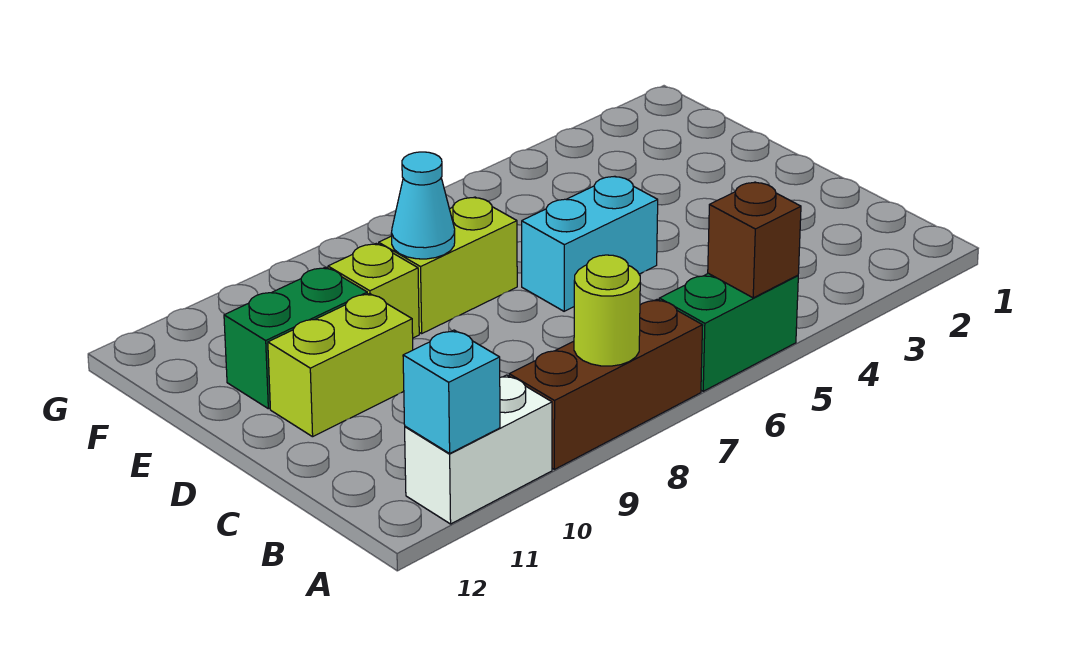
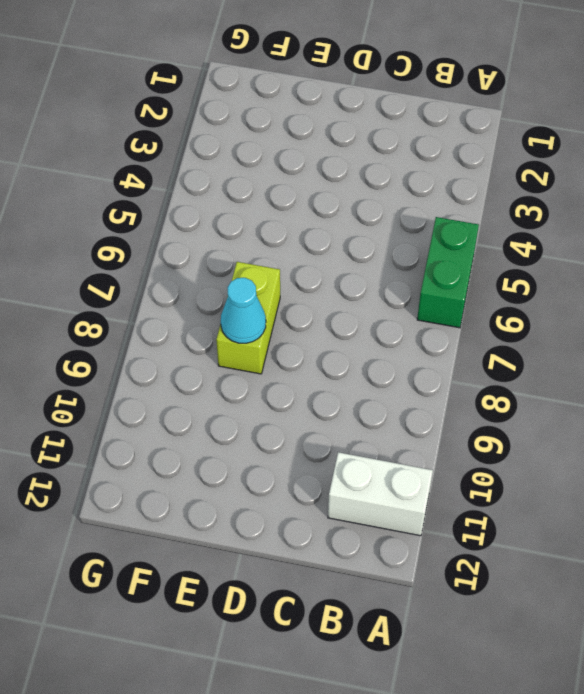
white 1x2 brick [328,452,433,536] -> white 1x2 brick turned to [405,375,552,524]
none -> brown 1x3 brick [509,299,703,469]
none -> cyan 1x2 brick [522,176,658,311]
none -> lime 1x2 brick [268,294,413,437]

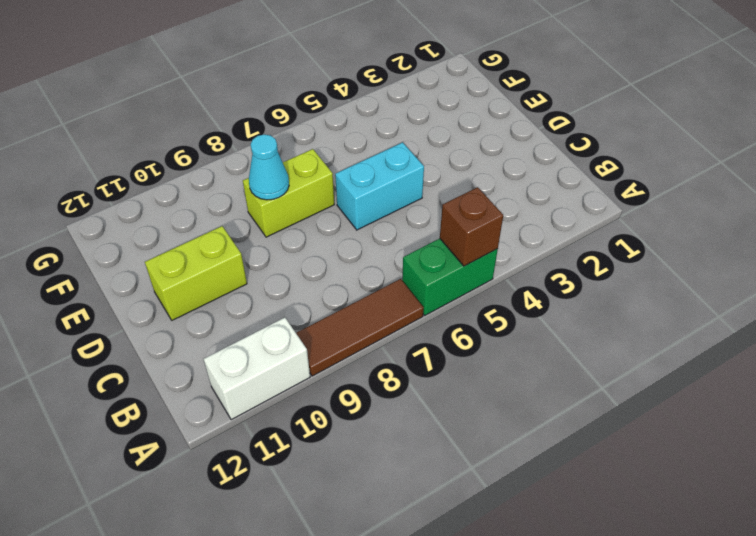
brown 1x3 tile [296,279,423,376] -> brown 1x3 brick [509,299,703,469]
none -> lime 1x1 brick [328,244,419,338]
none -> green 1x2 brick [224,267,367,409]
none -> lime 1x1 round brick [574,255,640,366]

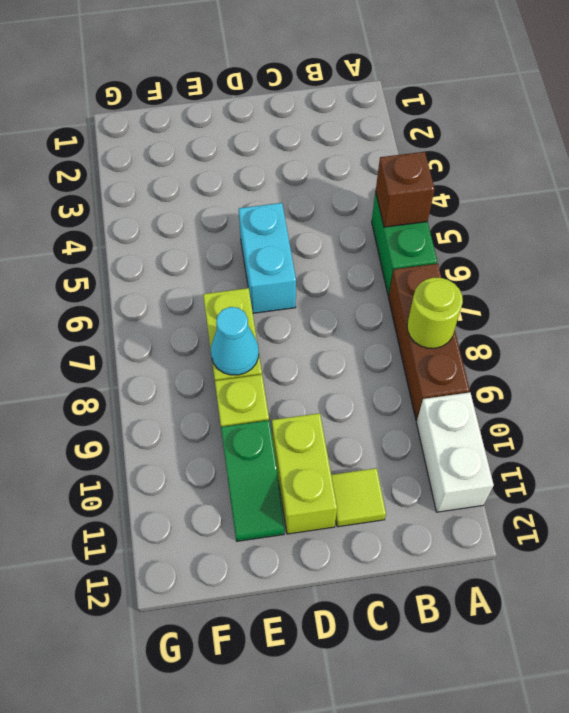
lime 1x1 tile [331,468,386,527] -> none
green 1x2 slope [221,420,284,541] -> green 1x2 brick [224,267,367,409]
none -> cyan 1x1 brick [403,330,500,453]

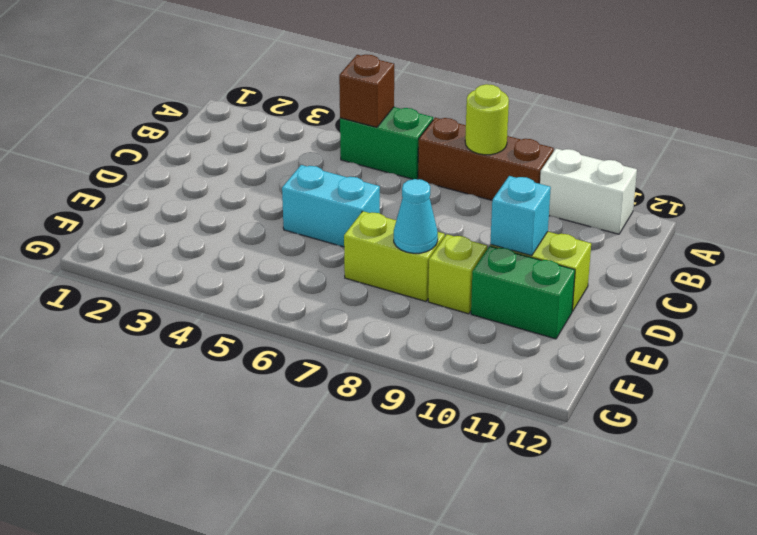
cyan 1x1 brick [490,176,551,256] -> cyan 1x1 brick moved to [403,330,500,453]

